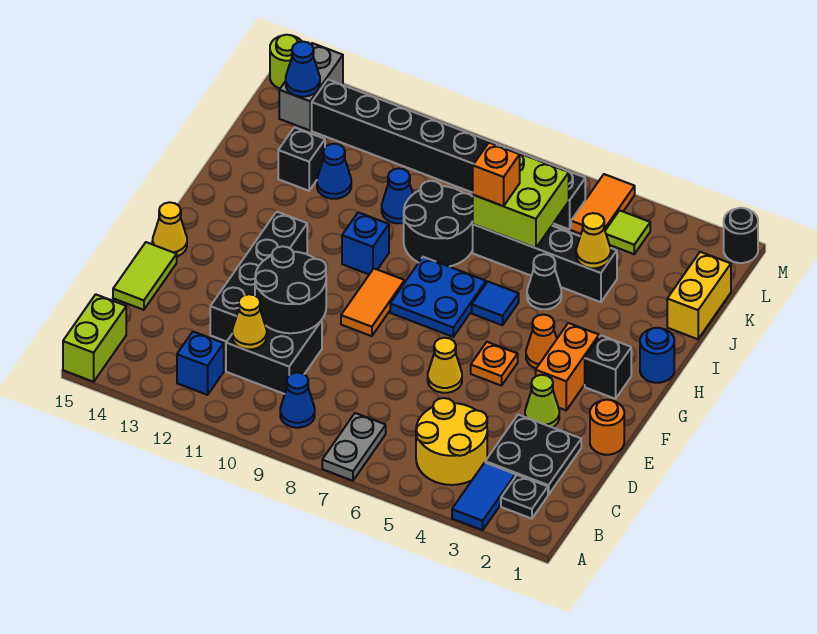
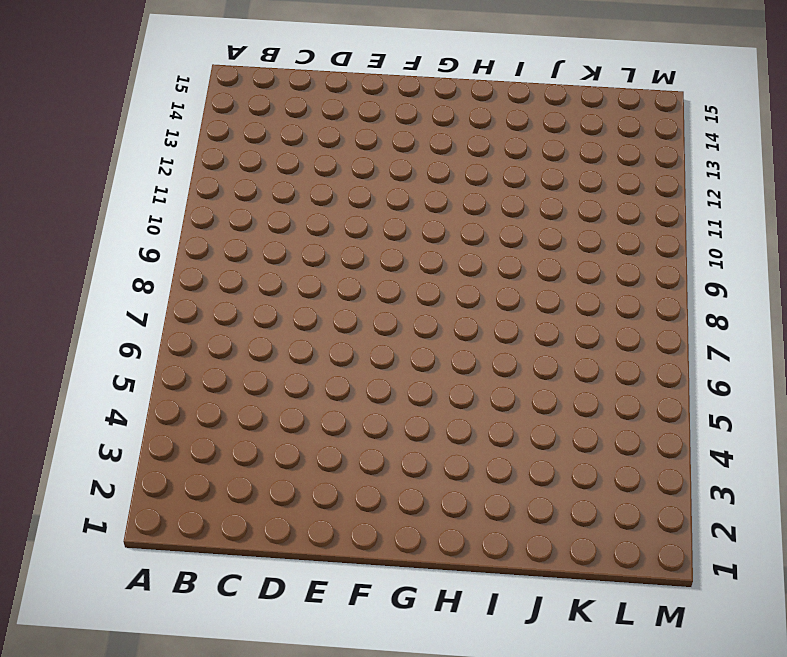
none -> blue 1x2 tile [452,463,515,530]
none -> grey 1x2 plate [322,413,386,481]
none -> lime 1x2 brick [63,294,126,382]
none -> black 1x1 plate [501,475,548,519]

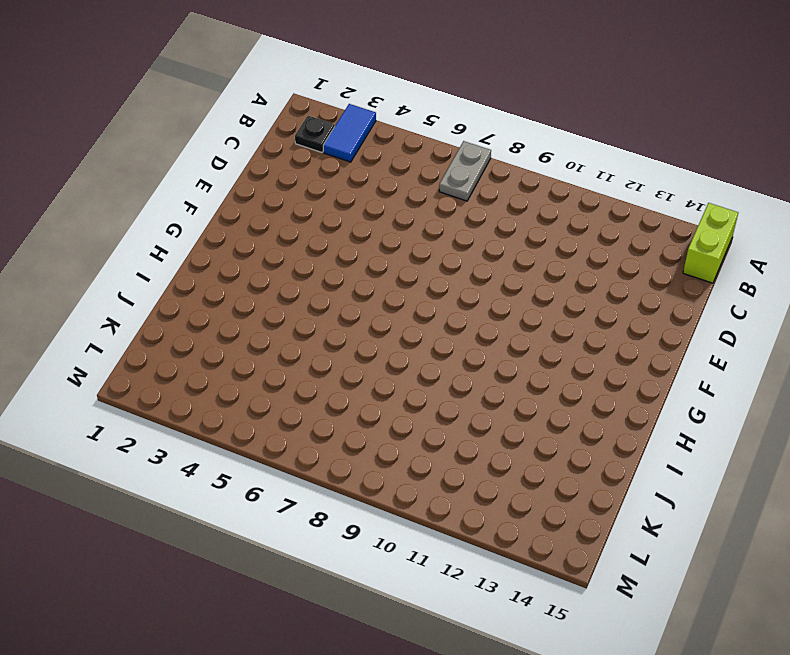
none -> yellow 2x2 round brick [416,398,487,485]
none -> blue 1x1 cone [280,373,315,428]
none -> blue 1x1 brick [177,332,224,395]
none -> black 2x2 plate [485,415,581,495]

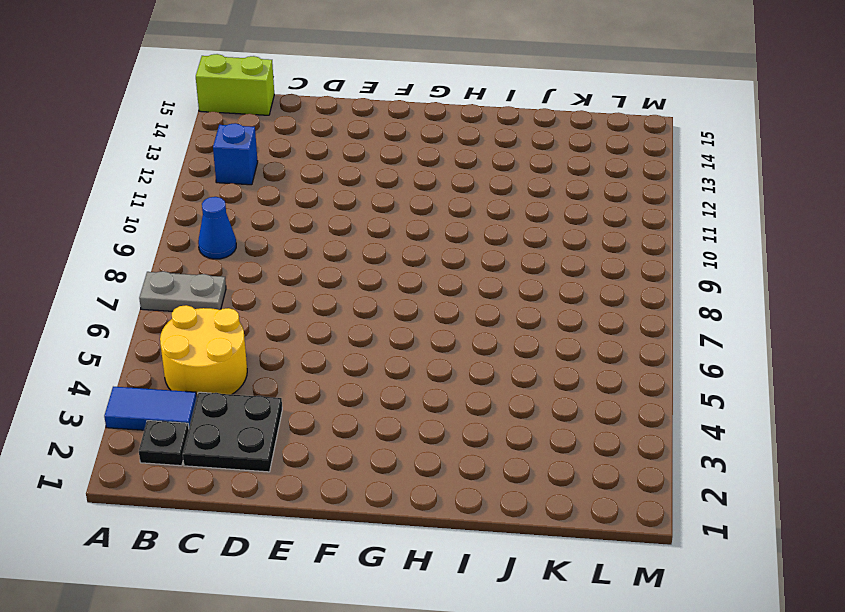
none -> black 2x2 brick [226,320,322,394]
none -> black 1x4 brick [210,212,307,342]
none -> lime 1x2 tile [113,242,177,310]
none -> orange 1x1 round brick [590,400,624,455]

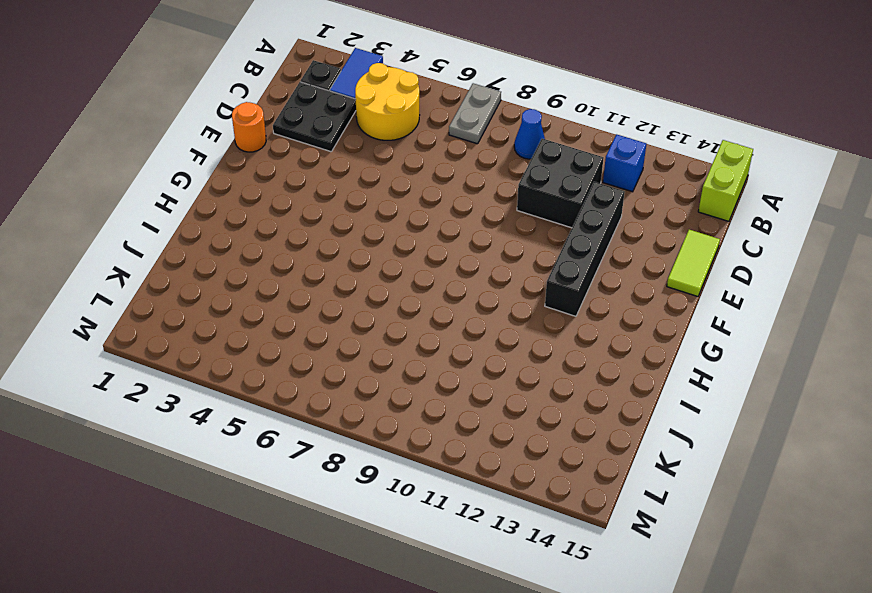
none -> lime 1x1 cone [525,375,559,427]
none -> yellow 1x1 cone [428,338,462,393]
none -> orange 1x2 brick [536,323,599,410]
none -> orange 1x1 plate [471,342,518,386]

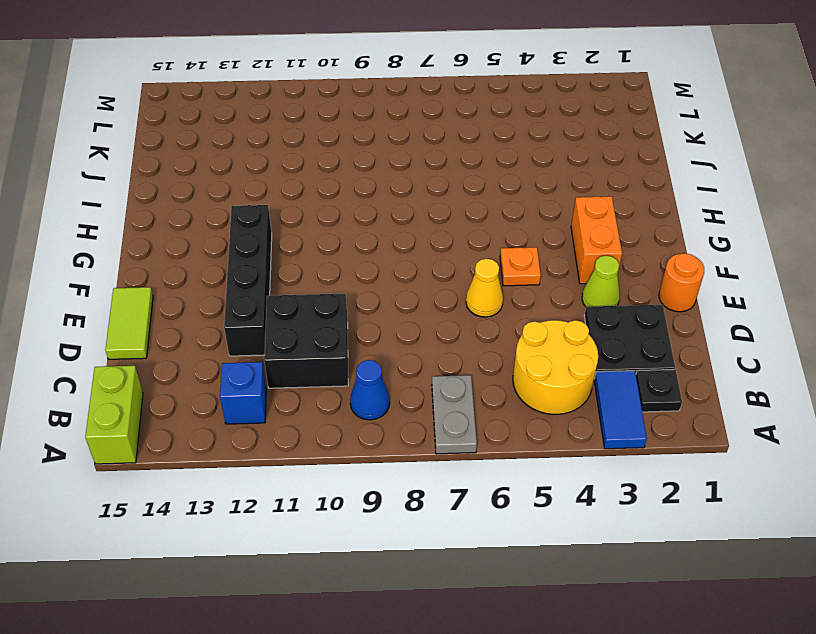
none -> orange 1x2 tile [341,269,405,336]
none -> yellow 1x1 cone [153,202,187,256]
none -> black 1x1 brick [585,335,631,399]
none -> orange 1x1 cone [526,315,557,368]

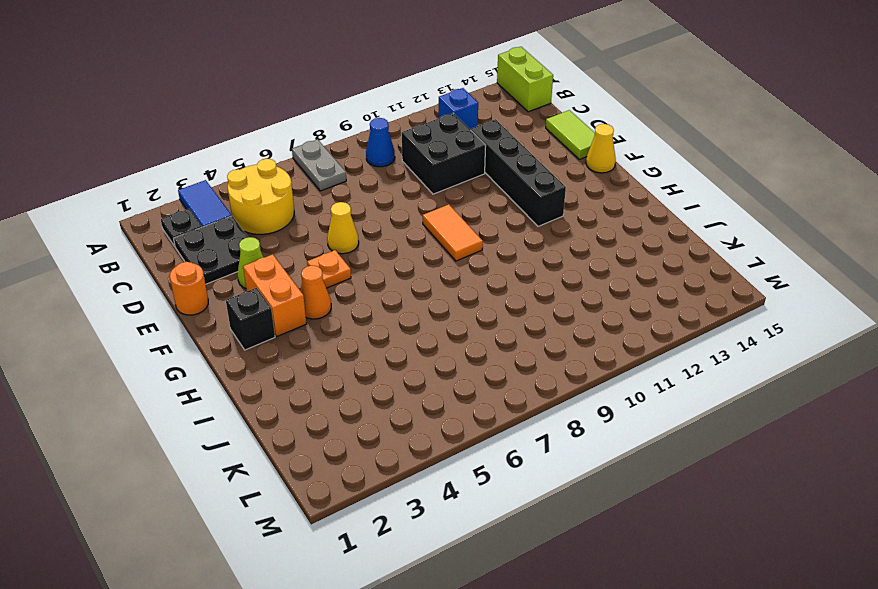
none -> blue 2x2 plate [390,257,486,337]
none -> blue 1x1 round brick [640,328,674,383]
none -> blue 1x1 tile [472,282,519,325]
none -> blue 1x1 brick [342,212,389,274]

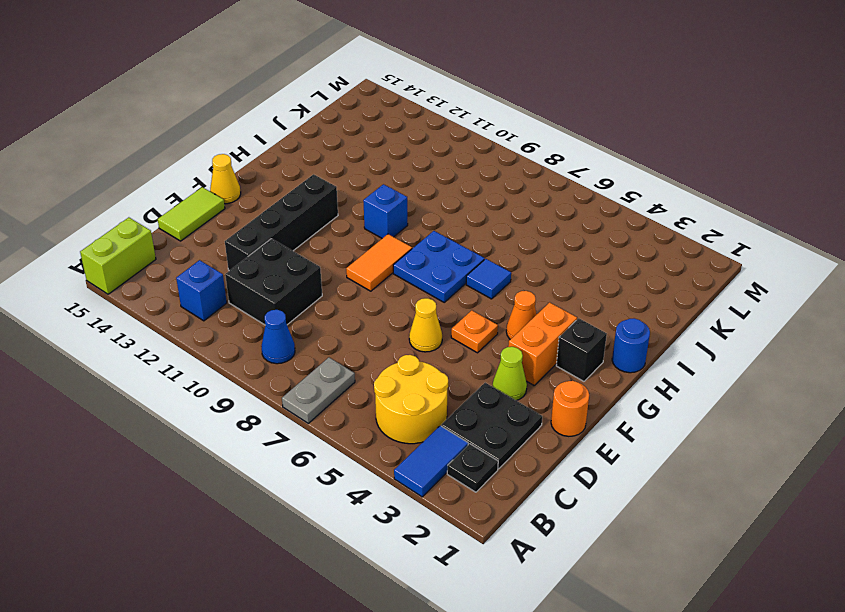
none -> black 1x1 cone [527,254,561,309]
none -> black 2x2 round brick [404,181,473,267]
none -> yellow 1x2 brick [667,252,731,339]
none -> black 1x4 brick [473,224,617,302]

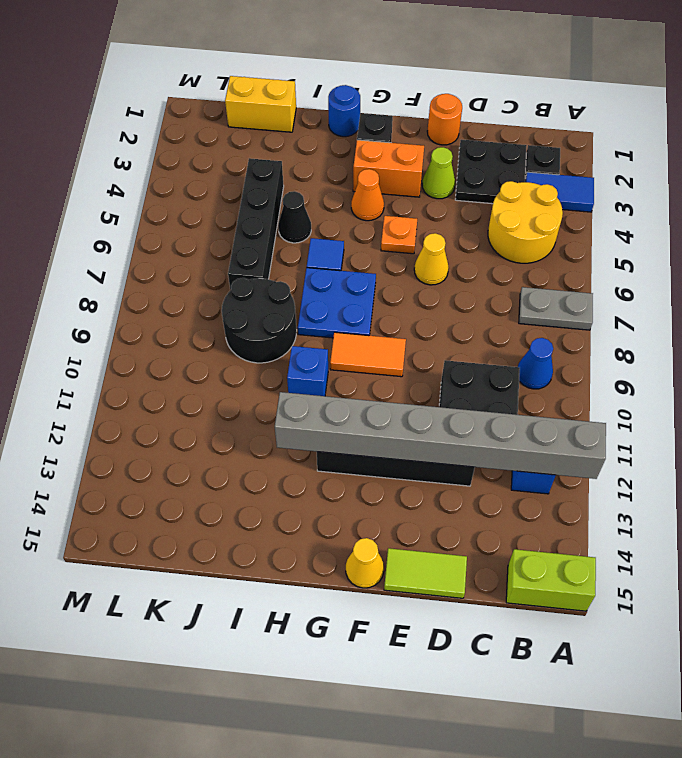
grey 1x8 brick [275,392,606,479] -> none
none -> blue 1x1 cone [382,168,413,223]
none -> blue 1x1 cone [317,144,351,199]
none -> black 1x1 brick [278,127,325,191]
none -> lime 1x1 tile [605,210,650,254]

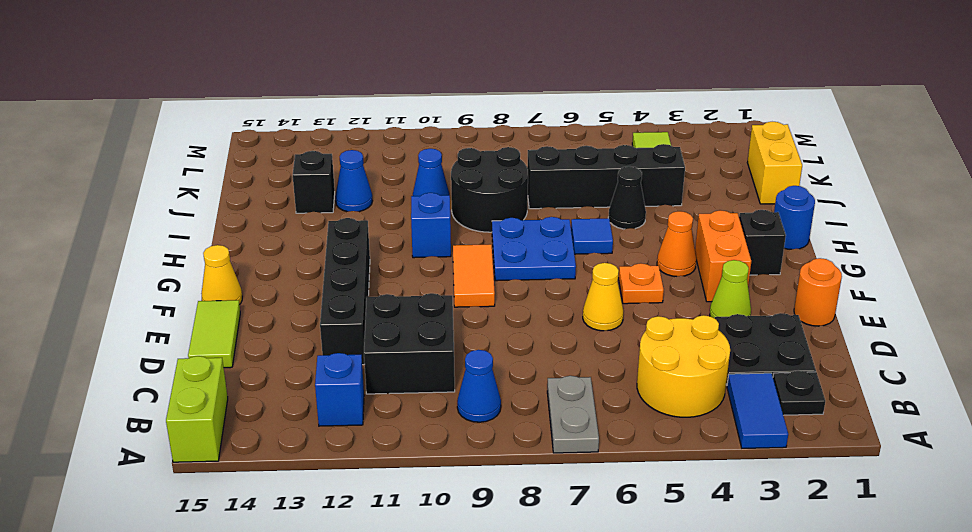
none -> orange 1x2 tile [571,174,635,234]
none -> black 1x8 brick [312,80,585,230]
none -> grey 1x2 brick [279,43,343,130]
none -> black 1x1 round brick [724,208,758,263]

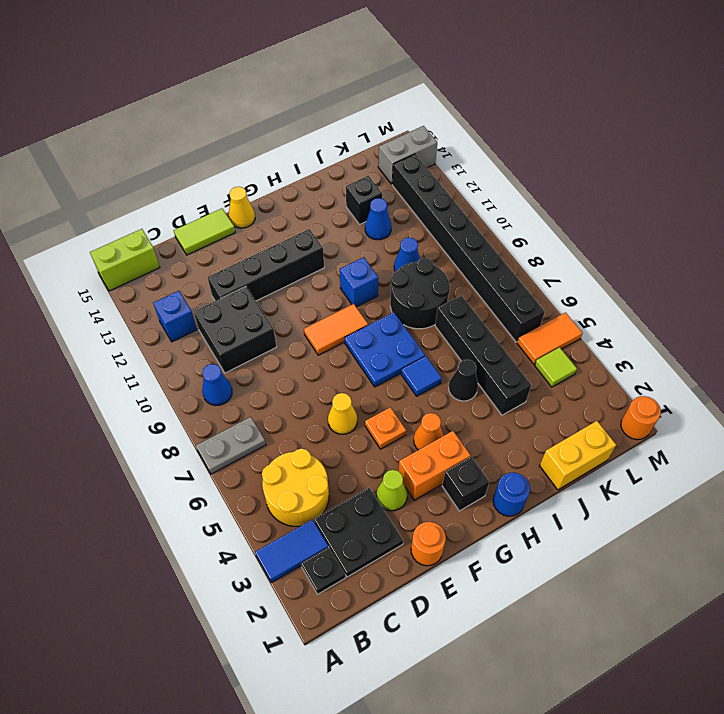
orange 1x1 round brick [621,396,661,440] -> black 1x1 round brick [724,208,758,263]
none -> lime 1x1 round brick [270,35,302,89]
none -> yellow 1x1 cone [232,294,267,349]
none -> black 2x2 round brick [255,246,326,333]
none -> yellow 1x1 cone [576,213,611,268]

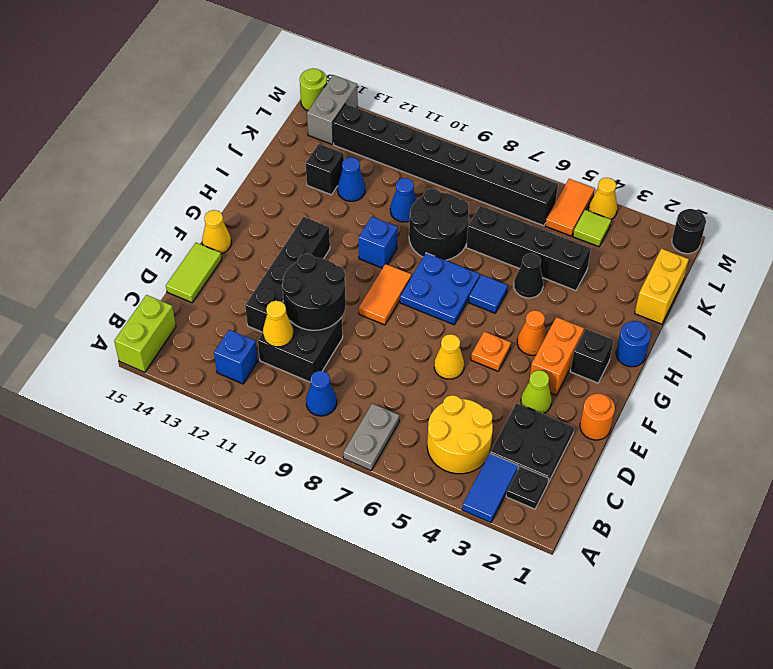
yellow 1x1 cone [589,178,617,220] -> yellow 1x1 cone moved to [576,213,611,268]
none -> lime 2x2 brick [473,148,569,248]
none -> blue 1x1 cone [286,41,320,97]
none -> orange 1x1 brick [473,143,520,206]

